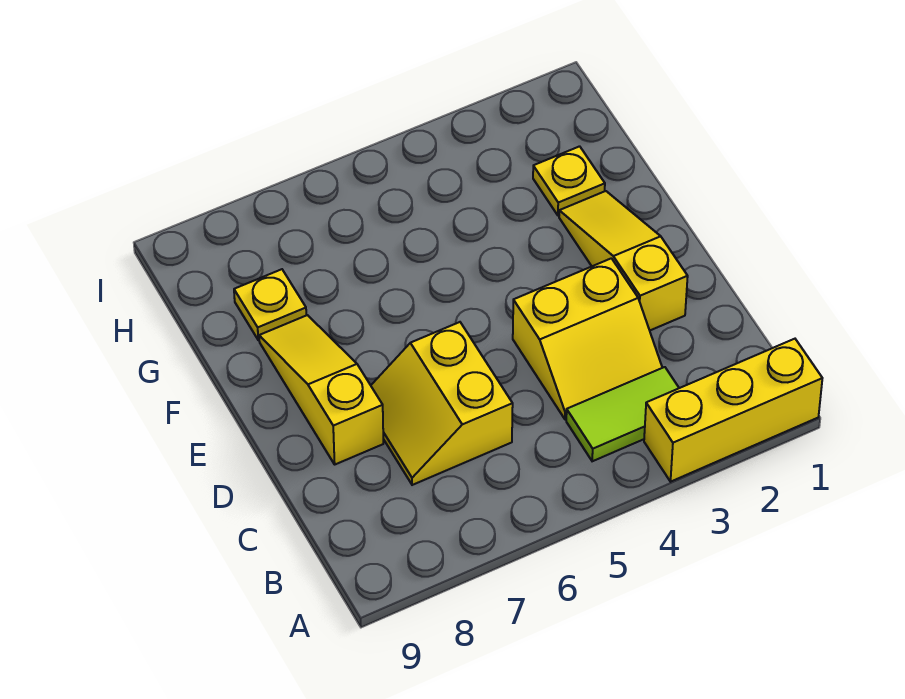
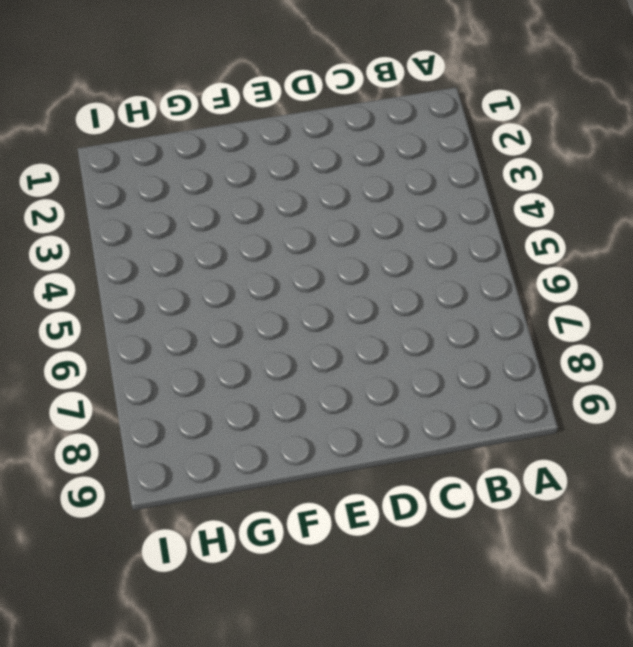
none -> yellow 1x3 brick [644,339,822,482]
none -> lime 1x2 tile [566,367,679,461]

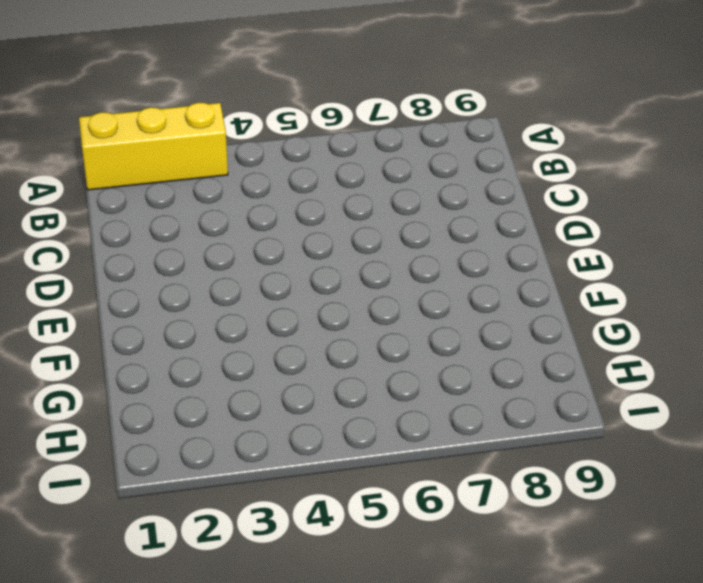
none -> lime 1x2 tile [566,367,679,461]
none -> yellow 2x2 slope [513,258,662,419]

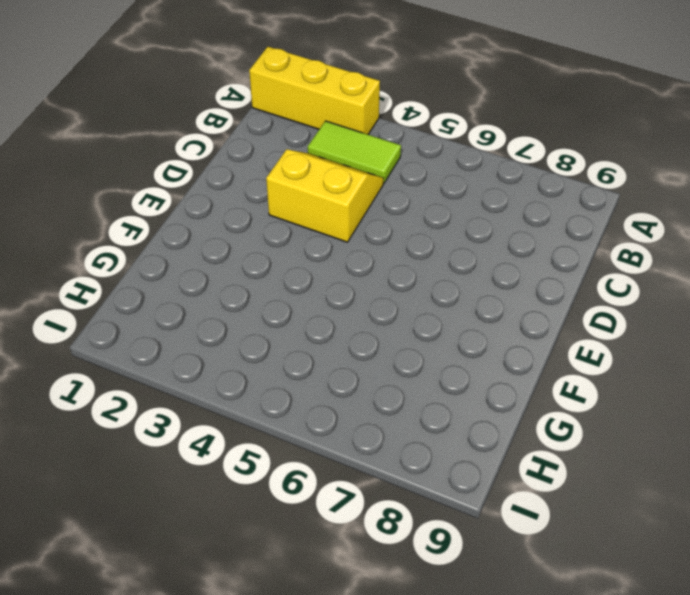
none -> yellow 2x2 slope [371,322,513,485]
none -> yellow 1x3 slope [559,191,688,330]

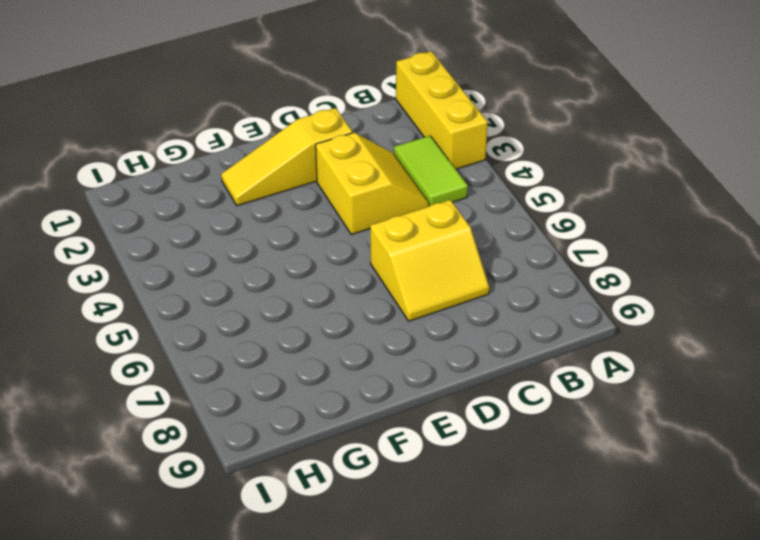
none -> yellow 1x3 slope [259,315,383,464]
none -> yellow 1x1 plate [533,146,605,216]

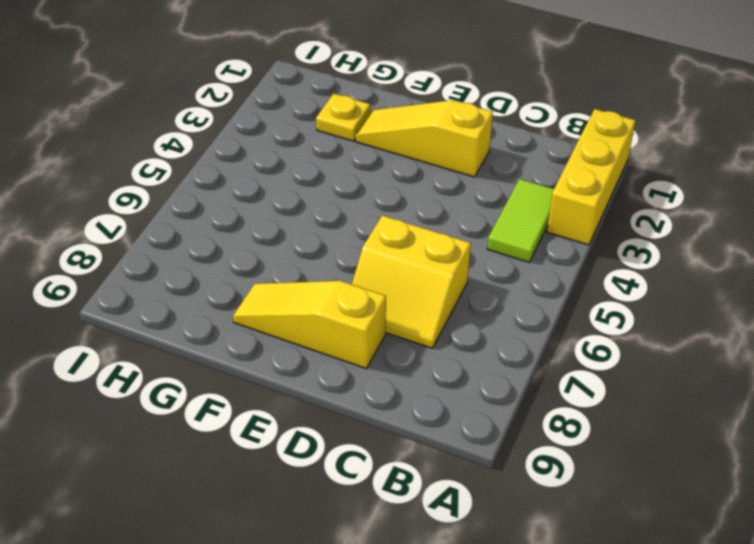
none -> yellow 2x2 slope [513,258,662,419]
none -> yellow 1x1 plate [234,269,306,340]

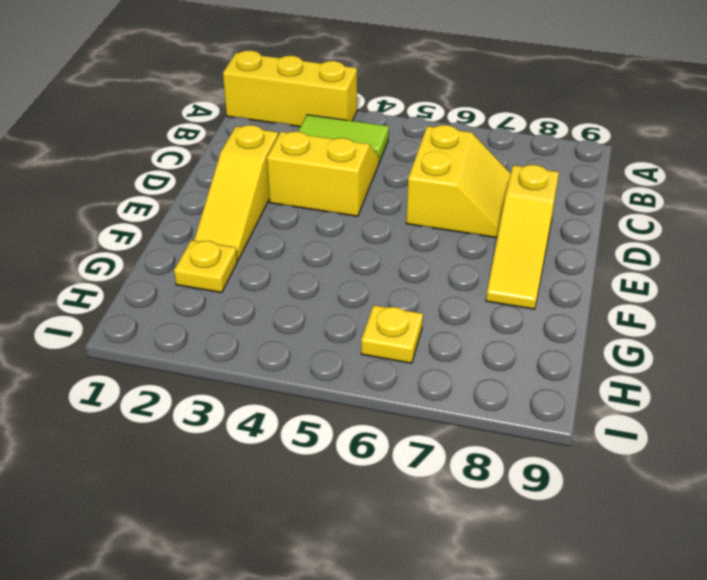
yellow 1x1 plate [361,305,423,363] -> yellow 1x1 plate moved to [234,269,306,340]

